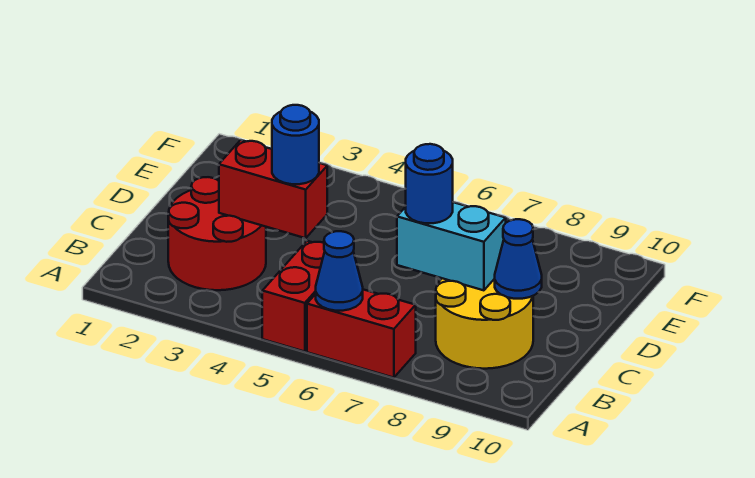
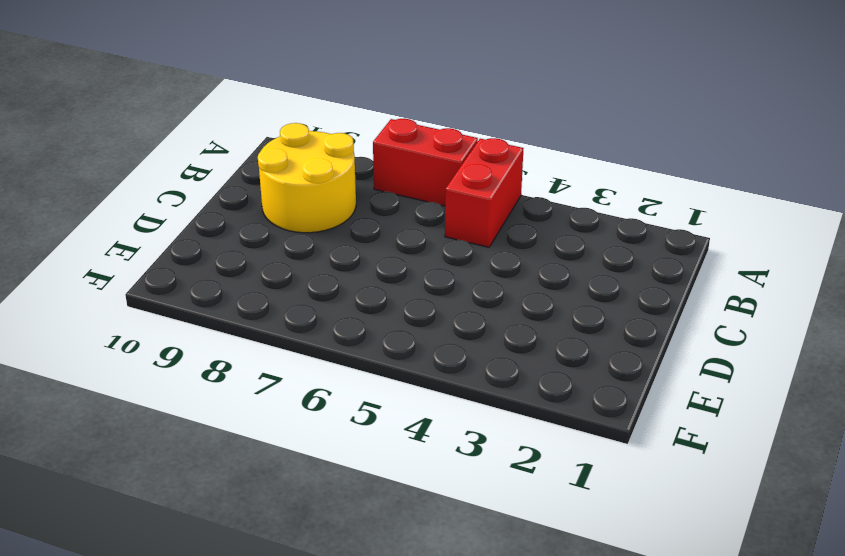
none -> red 2x2 round brick [168,177,266,290]
none -> blue 1x1 cone [316,231,363,311]

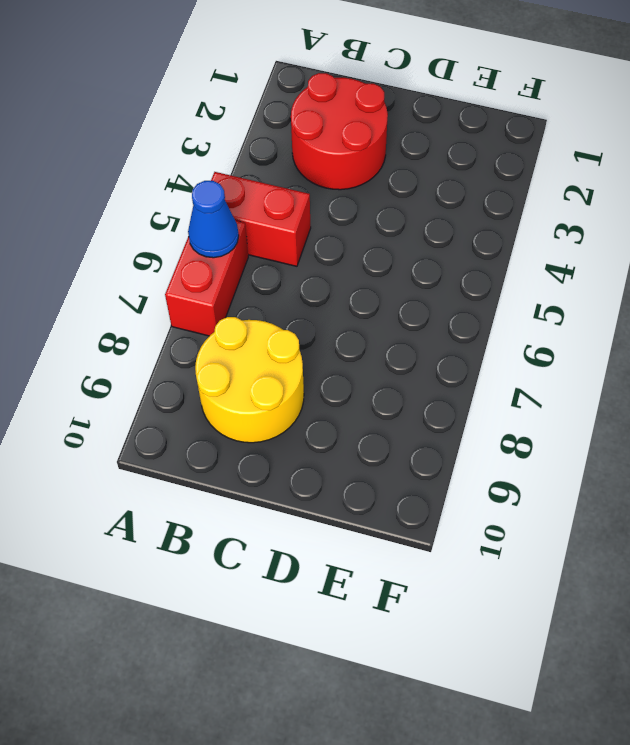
none -> red 1x2 brick [219,140,327,238]
none -> cyan 1x2 brick [397,202,506,290]

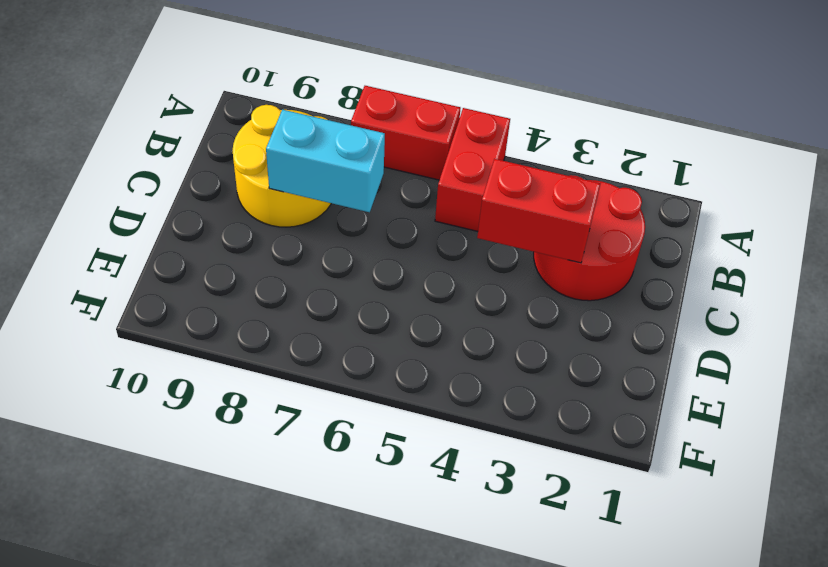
none -> blue 1x1 cone [316,231,363,311]
none -> blue 1x1 cone [495,219,542,299]

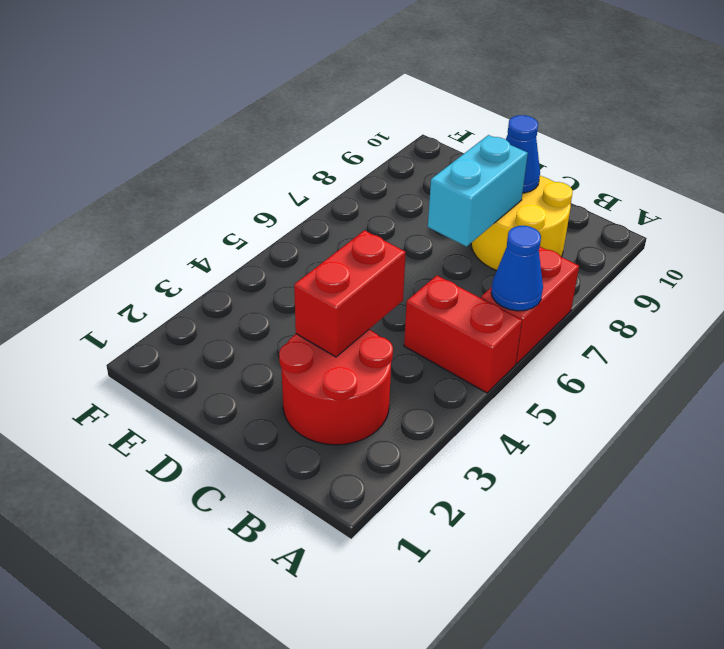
none -> blue 1x1 round brick [272,105,319,184]
none -> blue 1x1 round brick [406,144,453,223]

